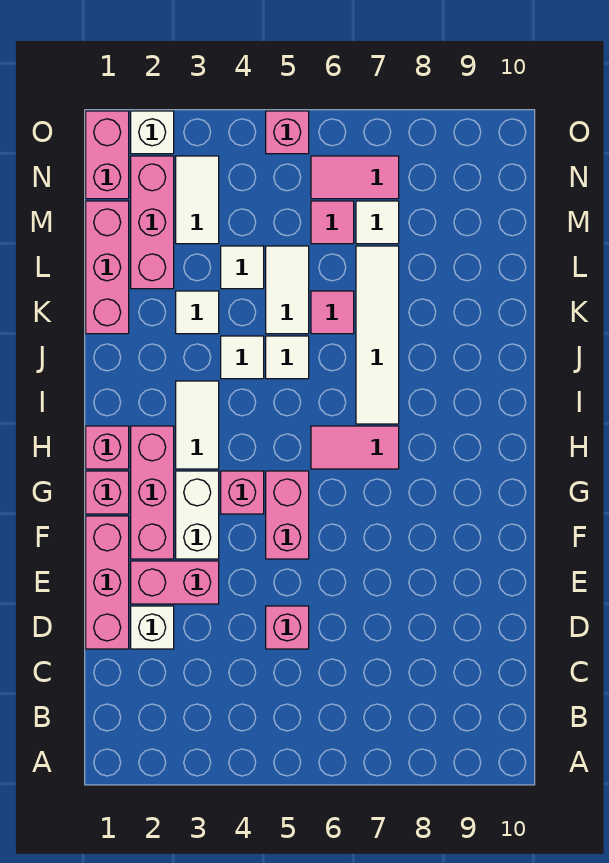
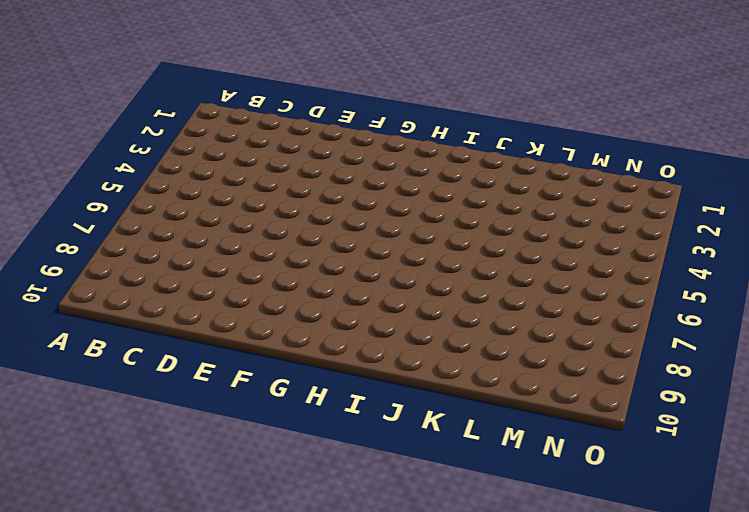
none -> pink 1x3 brick [86,516,129,649]
none -> white 1x1 brick [131,606,174,649]
none -> pink 1x1 brick [266,606,309,649]

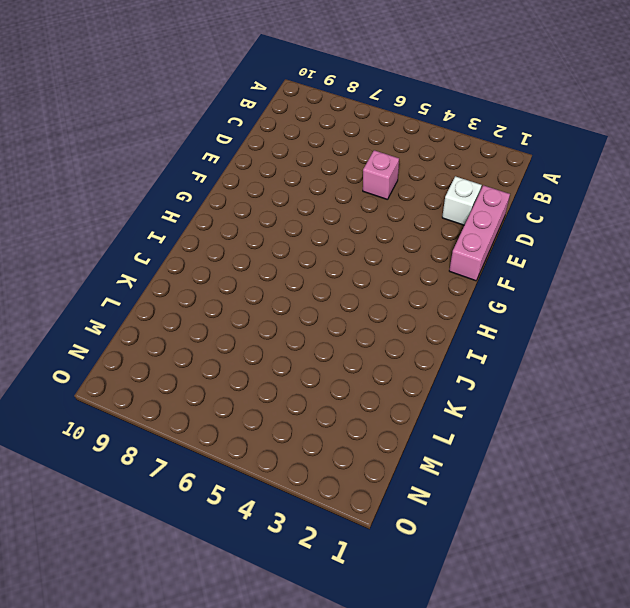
none -> pink 1x2 brick [131,561,219,604]
none -> pink 1x3 brick [131,426,174,559]
none -> white 1x2 brick [176,471,219,559]

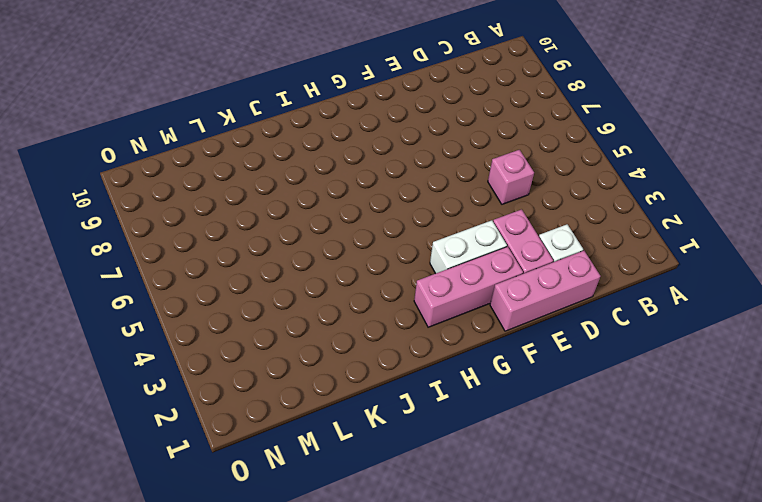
none -> pink 1x2 brick [266,471,309,559]
none -> pink 1x1 brick [86,471,129,514]
none -> pink 1x1 brick [221,471,264,514]

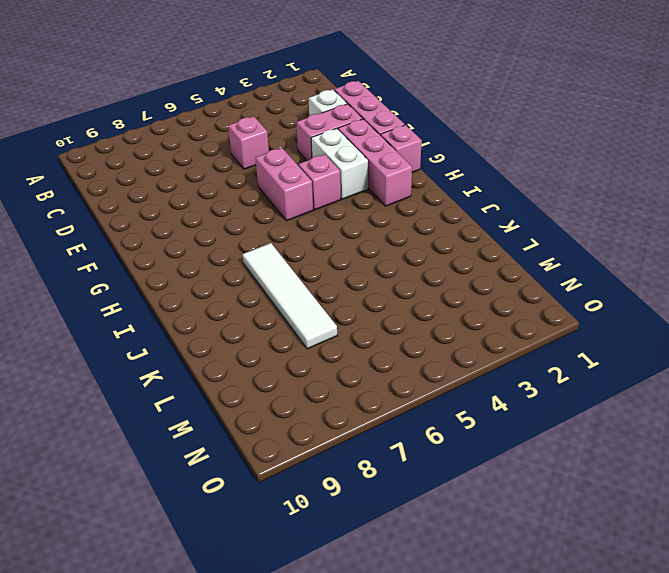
none -> pink 1x1 brick [86,426,129,469]
none -> white 1x2 tile [176,381,219,469]
none -> pink 1x2 tile [311,426,399,469]

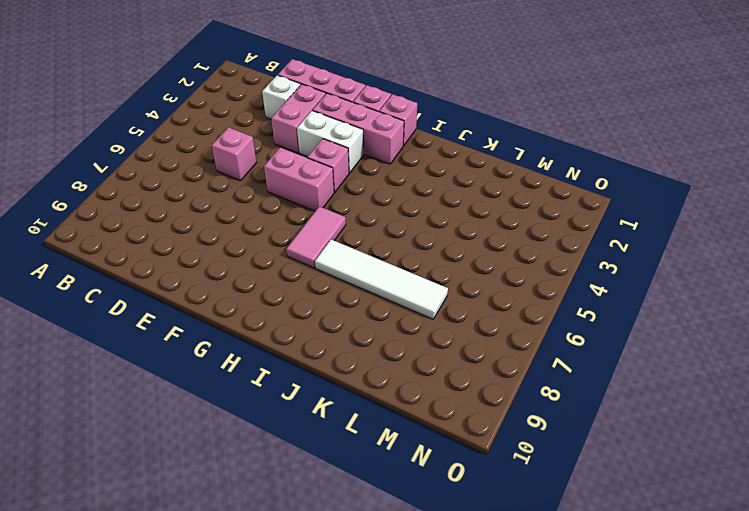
none -> white 1x2 tile [176,381,219,469]
none -> white 1x1 tile [221,336,264,379]
none -> white 1x1 tile [266,336,309,379]

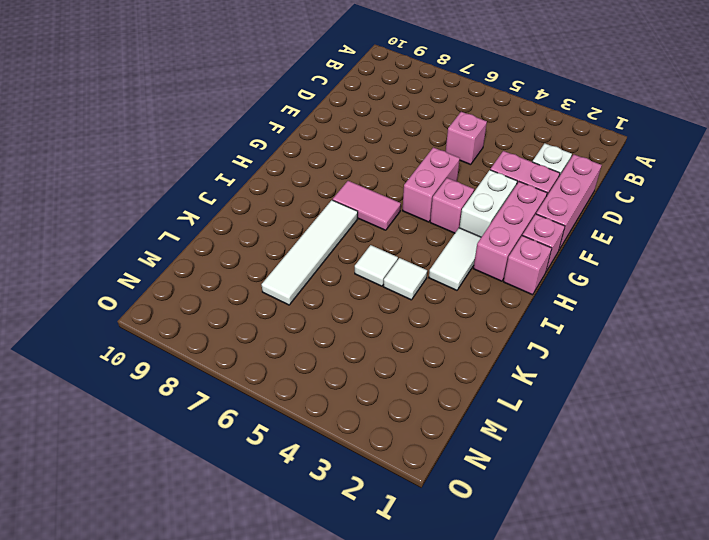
none -> pink 1x3 brick [86,201,129,334]
none -> white 1x1 tile [176,291,219,334]
none -> white 1x2 tile [266,246,309,334]

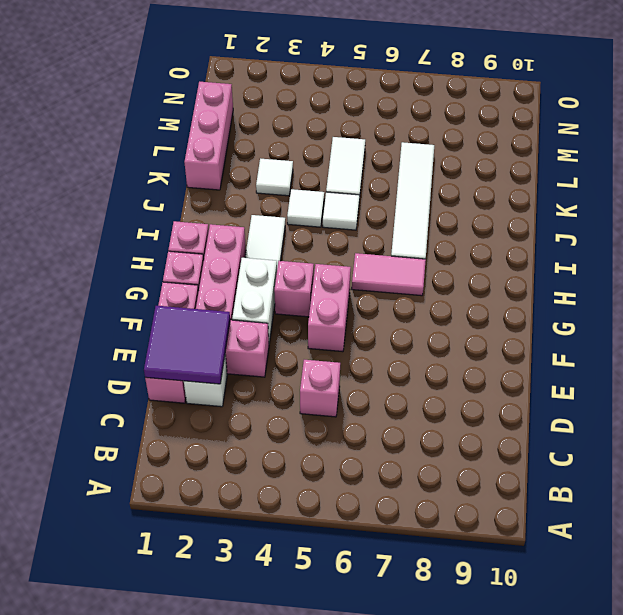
purple 2x2 tile [144,306,230,384] -> none
none -> pink 1x1 tile [311,291,354,334]
none -> pink 1x3 brick [131,156,174,289]
none -> white 1x1 tile [221,246,264,289]

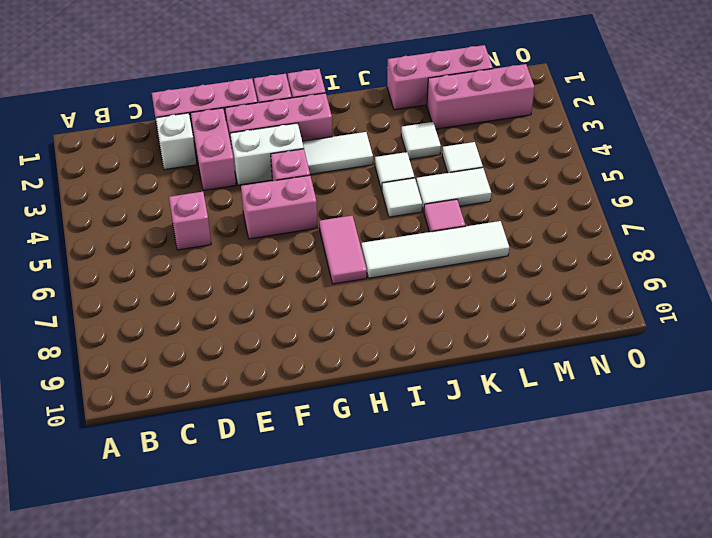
none -> white 1x2 tile [176,156,219,244]
none -> pink 1x1 tile [311,201,354,244]
none -> white 1x1 tile [356,201,399,244]

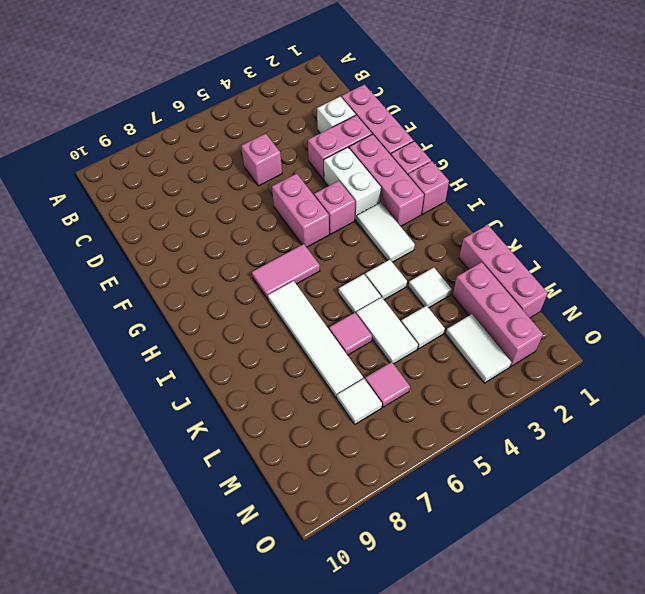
none -> pink 1x2 brick [86,111,129,199]
none -> pink 1x2 tile [311,156,399,199]
none -> white 1x1 brick [131,111,174,154]

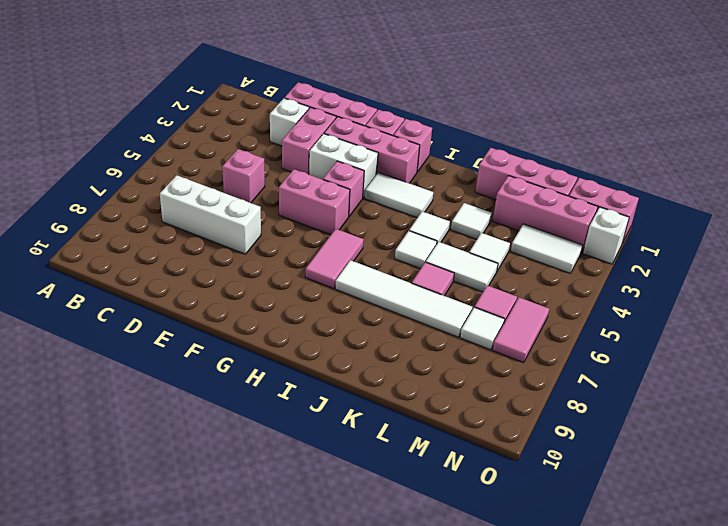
white 1x3 brick [160,175,261,254] -> none
none -> pink 1x1 brick [266,111,309,154]

